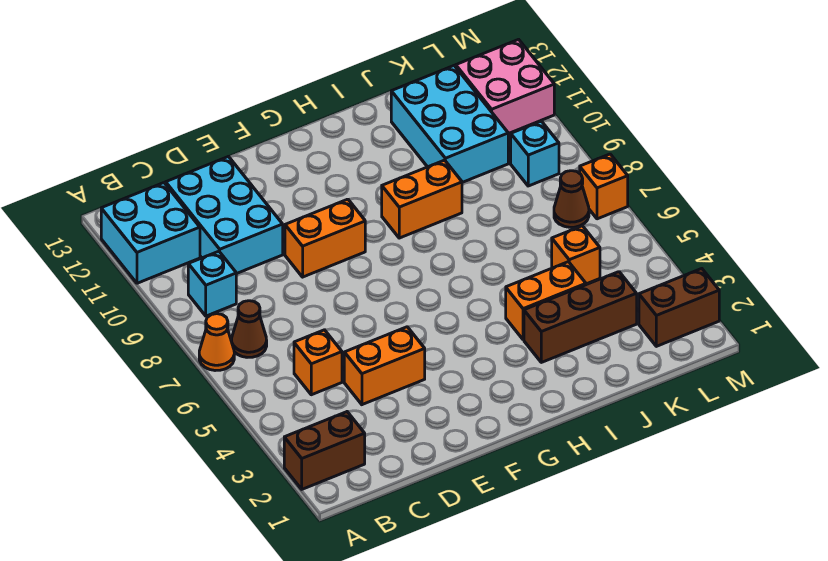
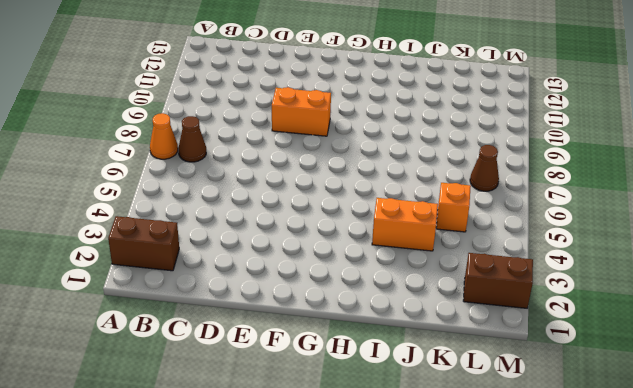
none -> cyan 2x2 brick [101,183,200,283]
none -> cyan 1x1 brick [188,251,236,316]
none -> orange 1x1 brick [294,330,342,395]

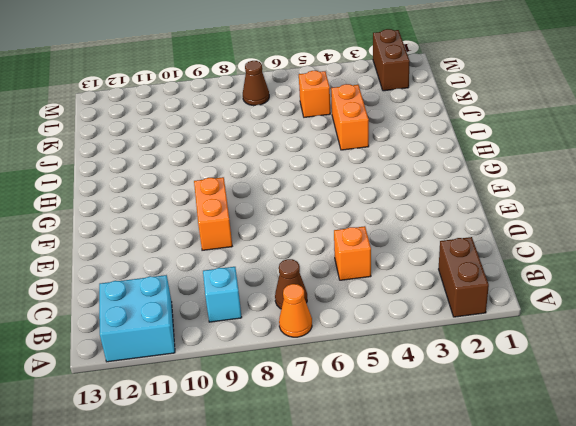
none -> cyan 2x3 brick [166,156,283,274]
none -> orange 1x2 brick [344,327,425,405]
none -> orange 1x2 brick [382,160,462,238]

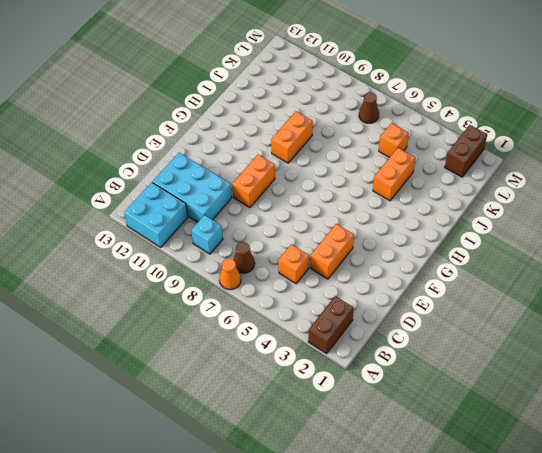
none -> brown 1x3 brick [524,272,637,362]
none -> cyan 2x3 brick [391,66,508,182]
none -> cyan 1x1 brick [511,121,559,186]

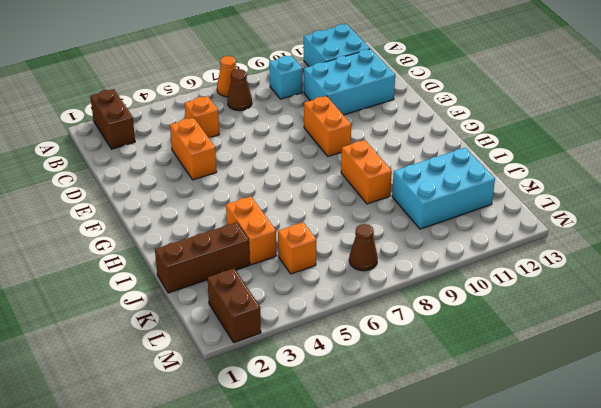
brown 1x3 brick [155,222,250,293] -> brown 1x3 brick turned to [524,272,637,362]
none -> cyan 1x1 brick [511,121,559,186]
none -> pink 2x2 brick [456,39,554,134]
none -> orange 1x1 brick [580,154,628,219]

